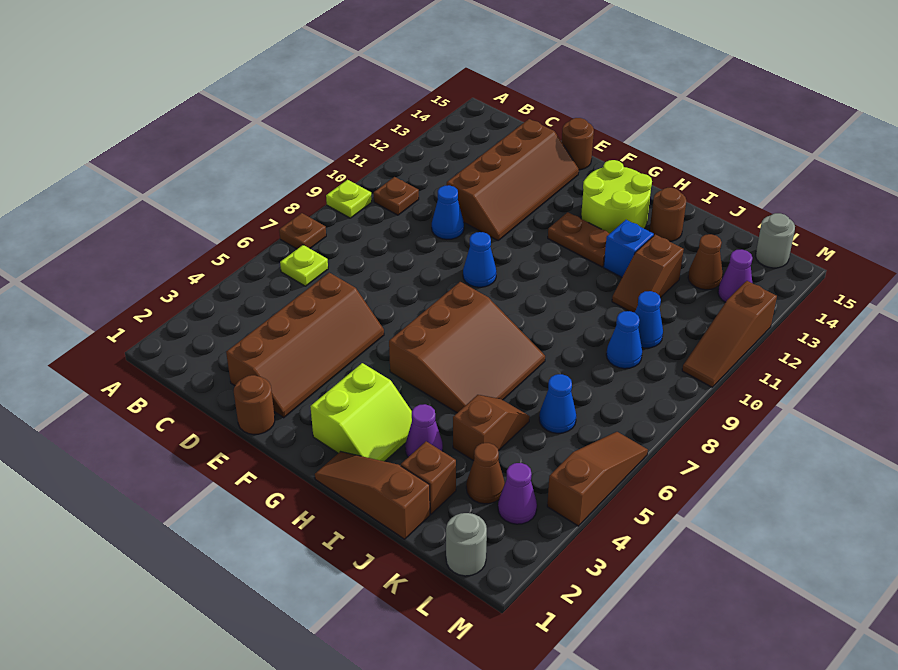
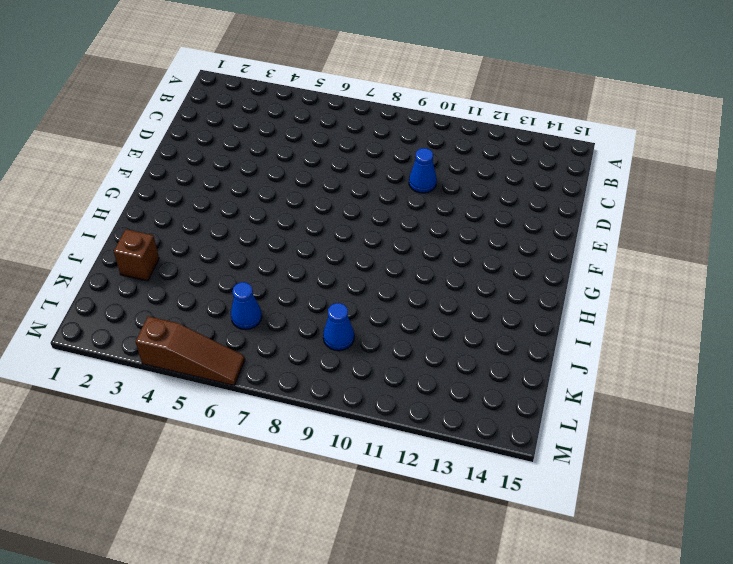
none -> brown 1x1 plate [279,213,326,249]
none -> lime 1x1 plate [326,180,372,218]
none -> lime 1x1 plate [280,245,328,286]
none -> brown 1x1 plate [374,177,419,215]

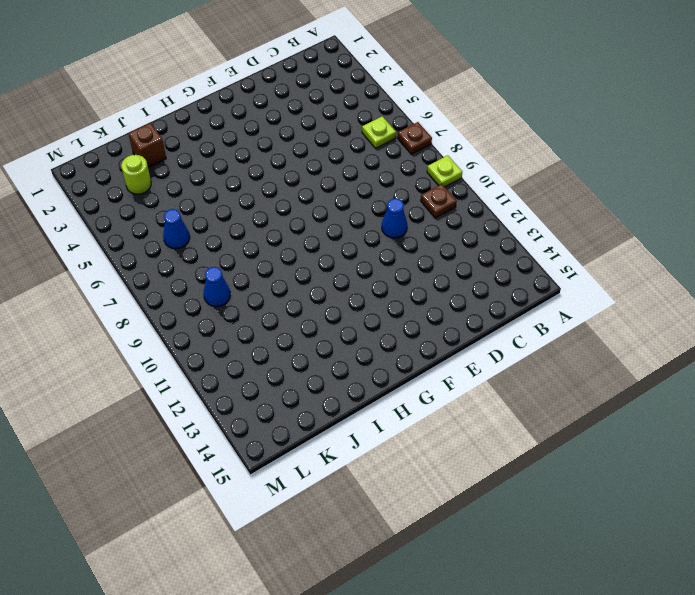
lime 1x1 round brick [121,155,151,194] -> brown 1x1 cone [466,443,505,504]
none -> brown 2x4 slope [226,273,384,418]
none -> brown 2x4 slope [447,119,579,240]
none -> brown 1x1 round brick [234,375,275,434]
none -> brown 1x1 round brick [562,118,594,170]

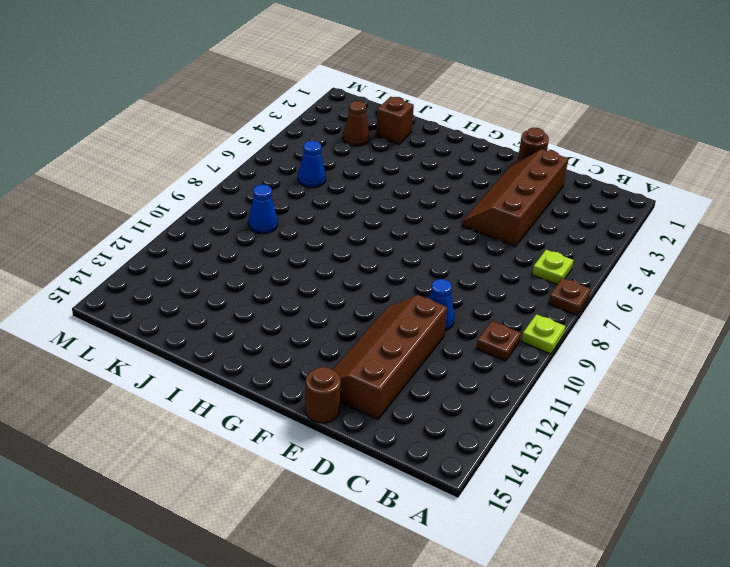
none -> blue 1x1 cone [463,232,496,287]
none -> lime 2x2 slope [310,363,412,461]
none -> brown 3x3 slope [389,282,545,413]
none -> brown 1x2 plate [548,212,609,267]

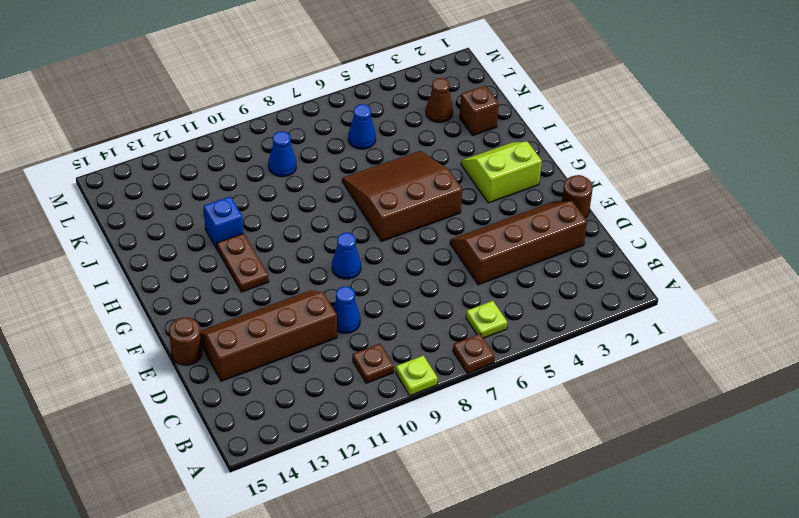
none -> lime 2x2 round brick [581,160,652,234]
none -> brown 1x3 slope [315,452,430,539]
none -> purple 1x1 cone [405,404,443,457]
none -> brown 1x1 round brick [650,188,686,241]

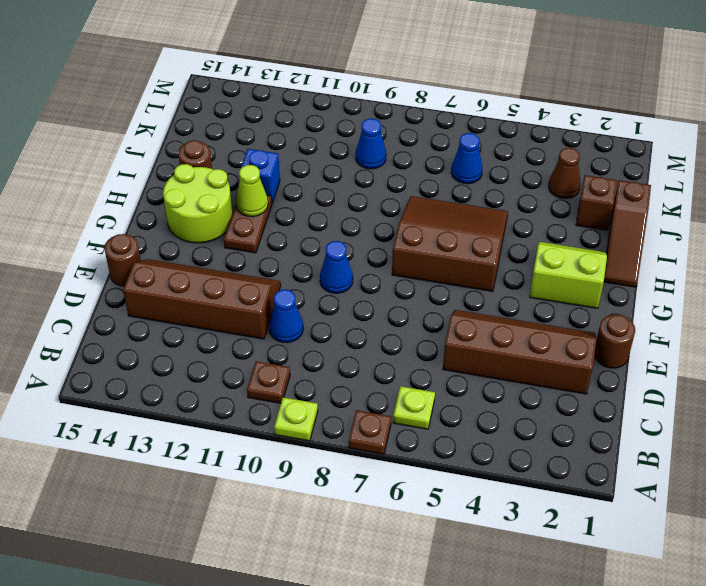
lime 1x1 cone [236,165,268,217] -> none
none -> purple 1x1 cone [405,404,443,457]
none -> brown 1x2 slope [453,395,530,461]
none -> brown 1x2 slope [612,234,684,313]
none -> blue 1x1 cone [635,291,663,348]

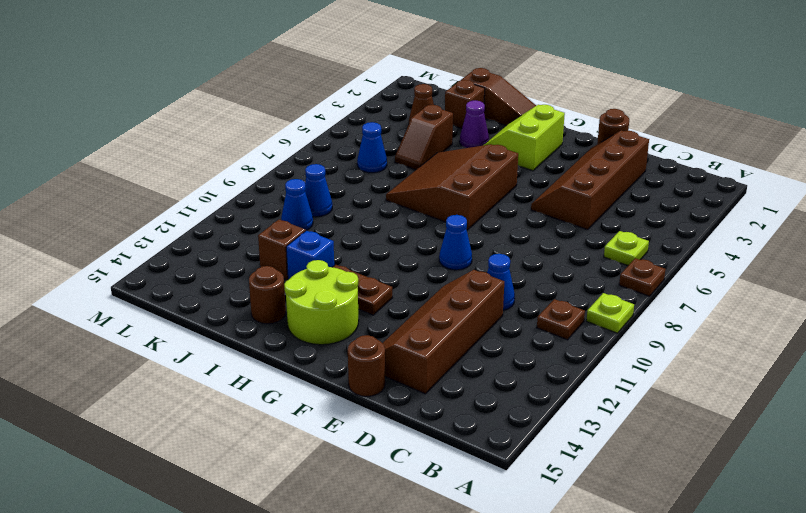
none -> brown 1x1 cone [688,234,723,290]
none -> grey 1x1 round brick [446,513,487,576]
none -> purple 1x1 cone [498,463,537,524]
none -> purple 1x1 cone [718,250,752,302]

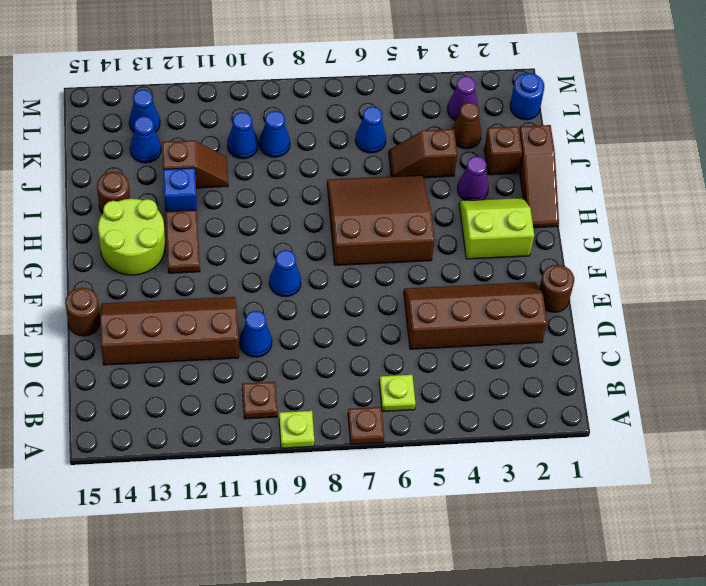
blue 1x1 cone [130,116,161,163] -> brown 1x1 cone [688,234,723,290]
blue 1x1 round brick [510,73,544,120] -> grey 1x1 round brick [446,513,487,576]
blue 1x1 cone [129,90,160,132] -> purple 1x1 cone [718,250,752,302]
none -> grey 1x1 round brick [756,213,795,268]
none -> brown 1x3 slope [547,432,648,526]
none -> brown 1x3 slope [682,281,777,387]

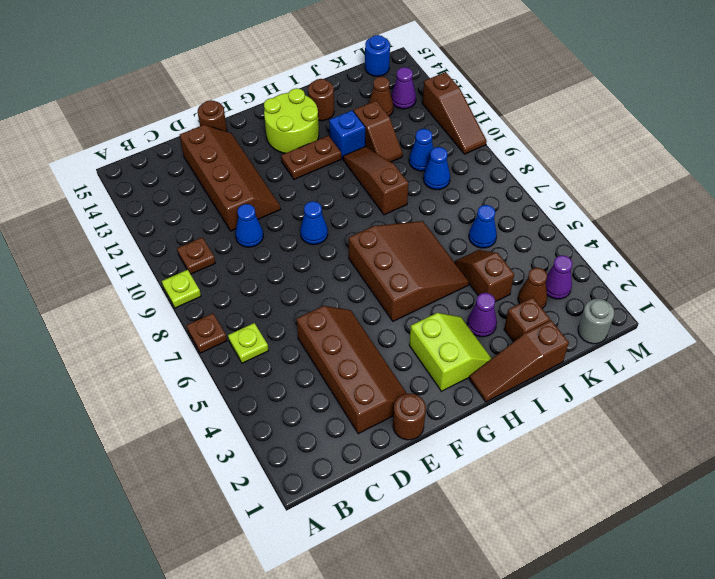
brown 1x3 slope [343,146,408,215] -> brown 1x3 slope moved to [547,432,648,526]
blue 1x1 round brick [365,35,390,76] -> grey 1x1 round brick [756,213,795,268]

